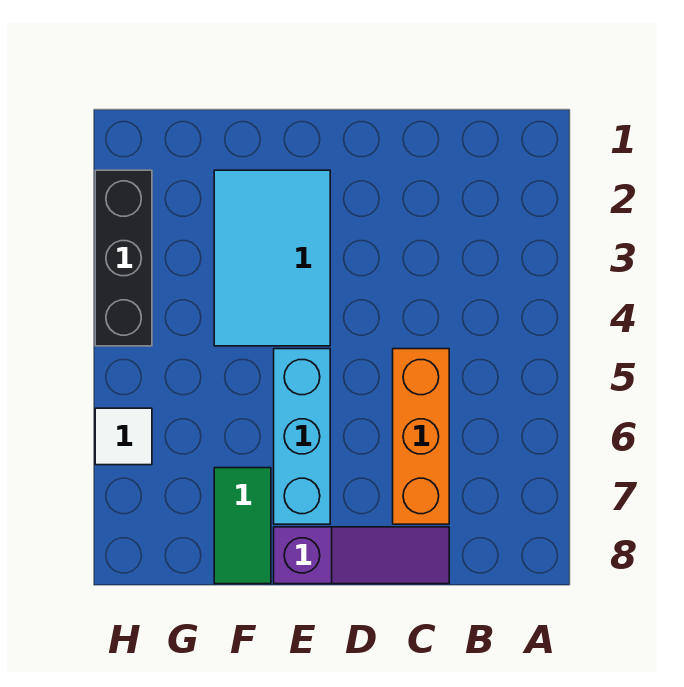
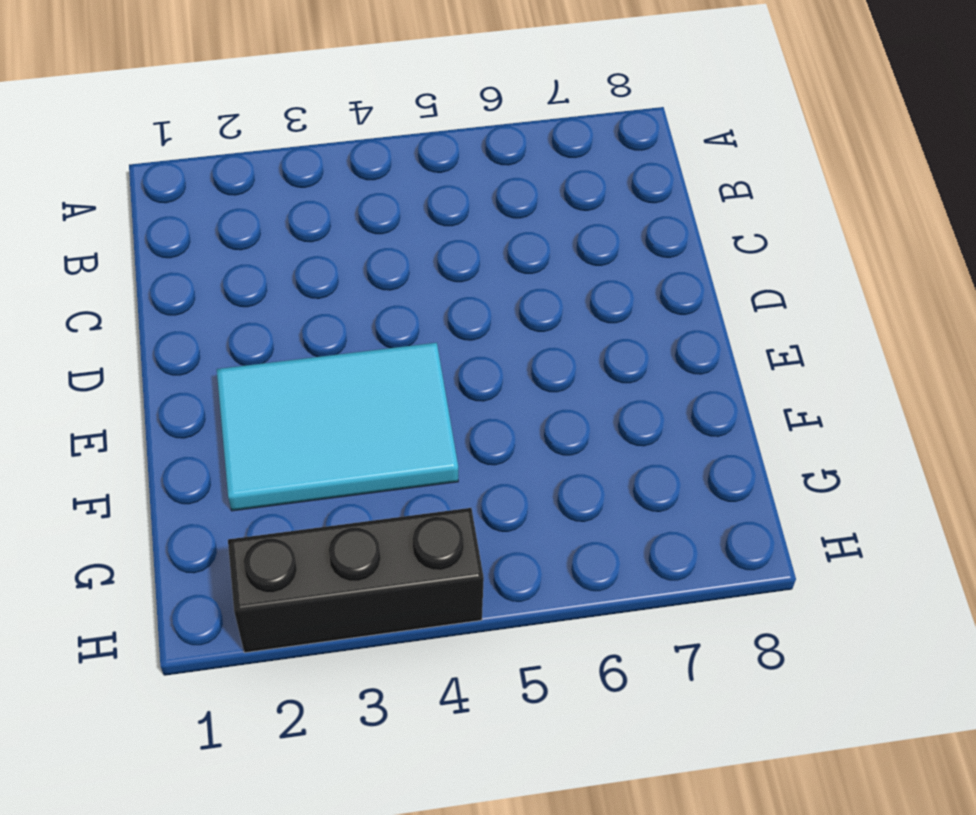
none -> orange 1x3 brick [393,349,449,524]
none -> purple 1x3 slope [274,527,449,584]

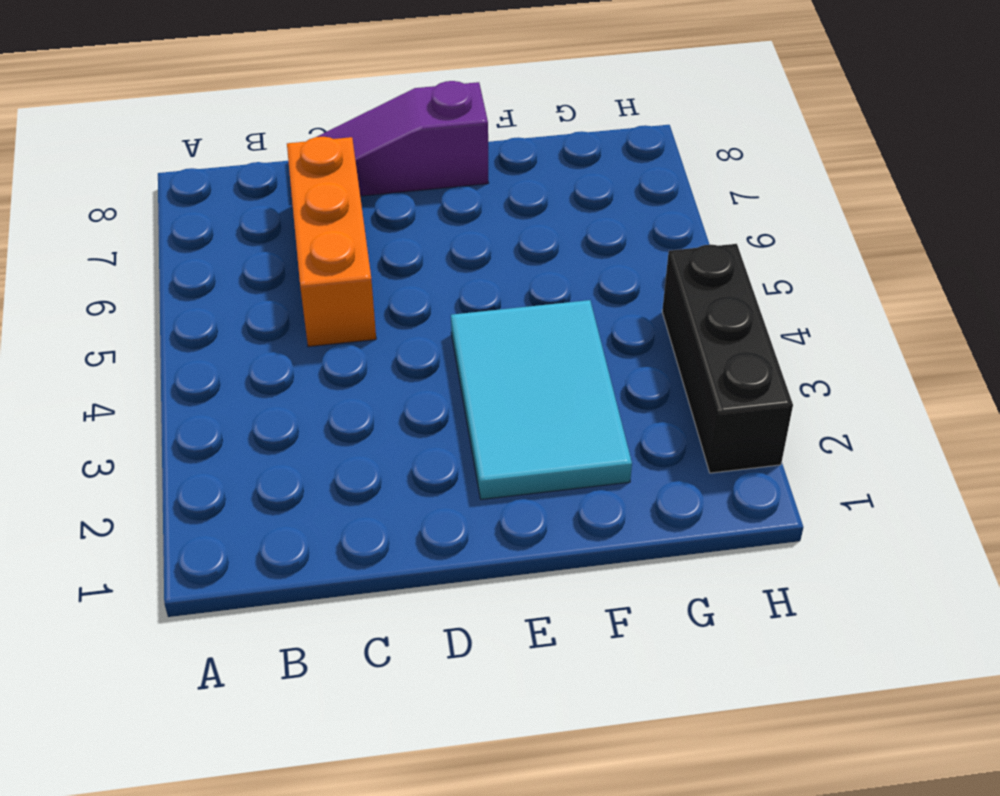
none -> cyan 1x3 brick [274,349,330,524]
none -> green 1x2 tile [214,468,271,584]

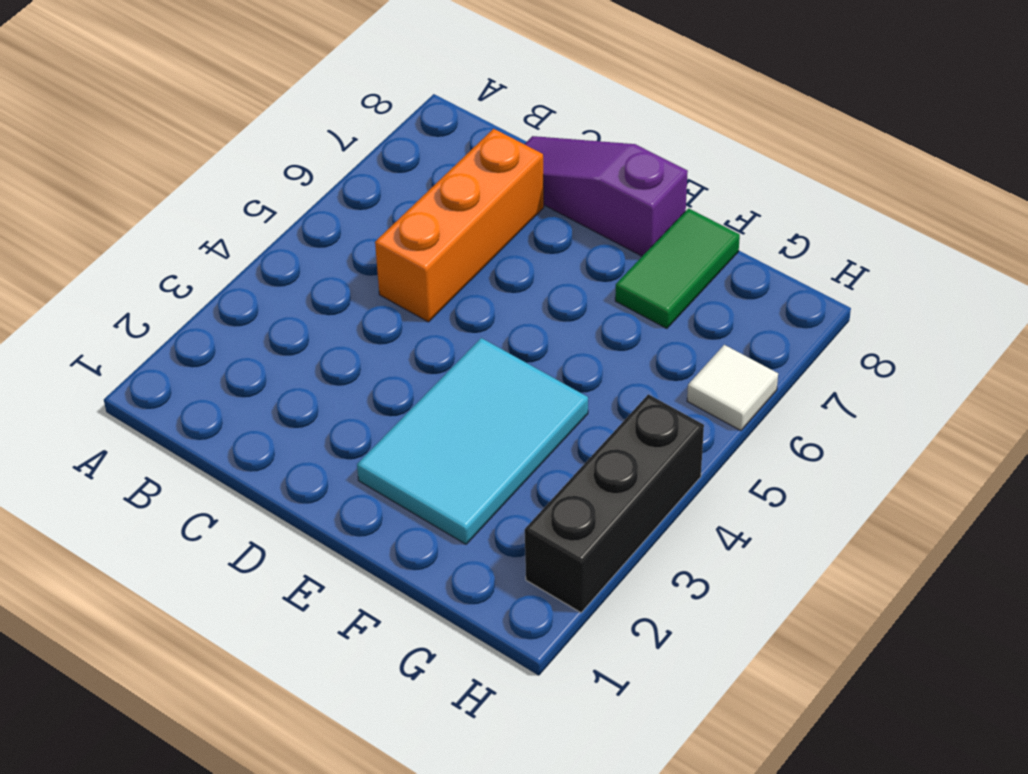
none -> cyan 1x3 brick [274,349,330,524]

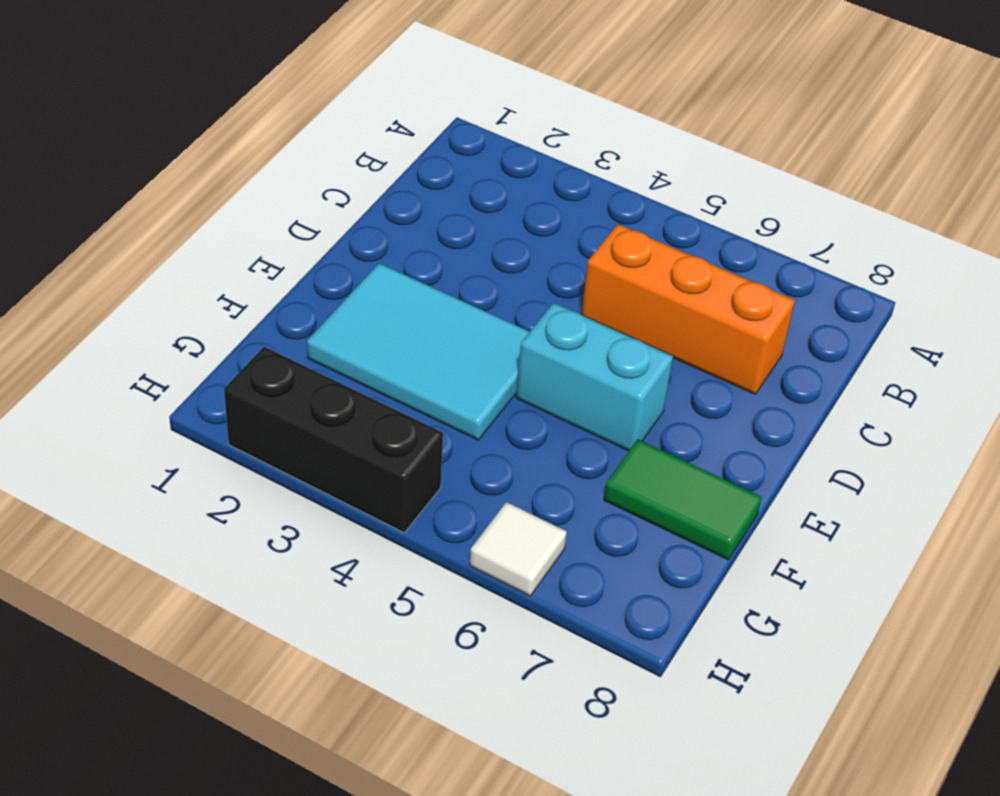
cyan 1x2 brick [516,303,673,451] -> cyan 1x3 brick [274,349,330,524]
none -> purple 1x3 slope [274,527,449,584]

